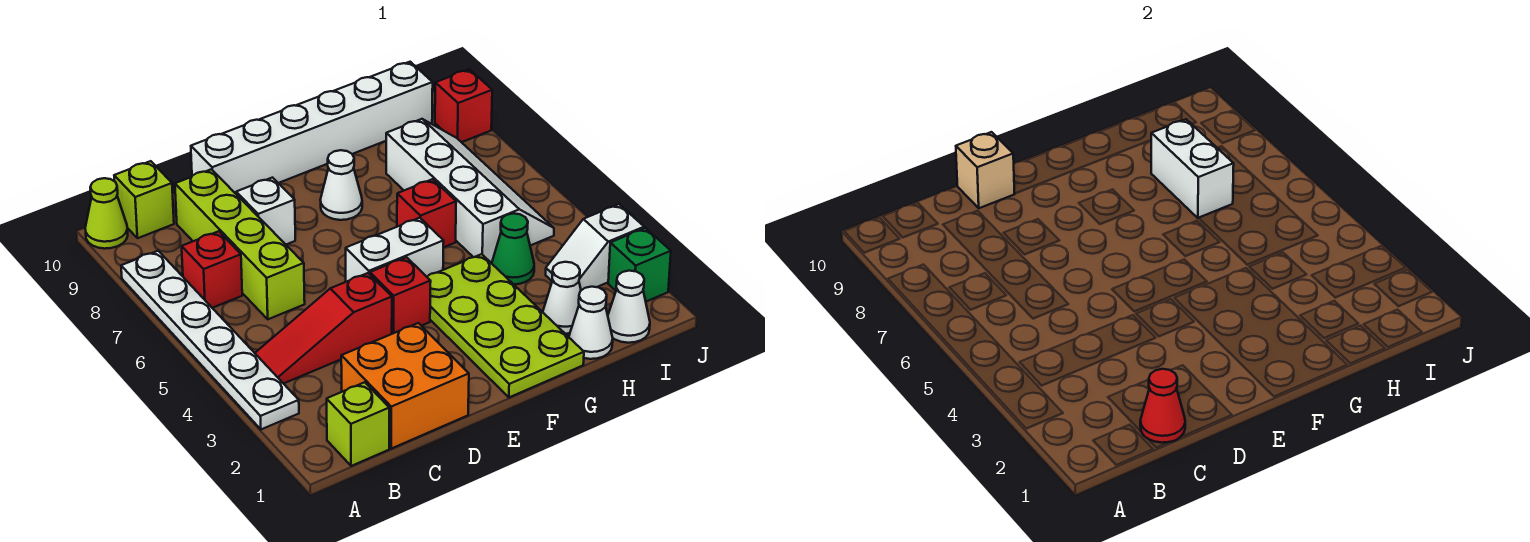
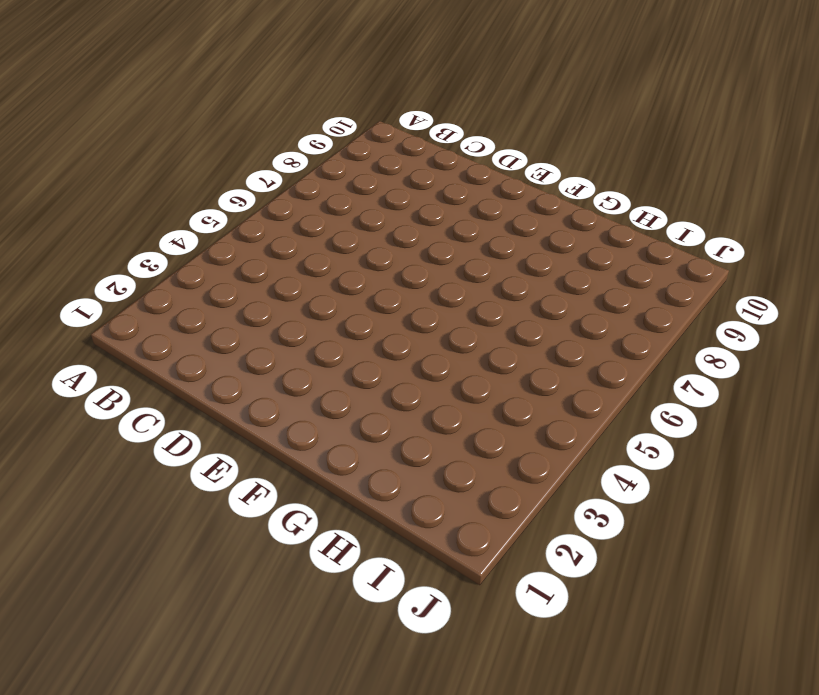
none -> white 1x6 plate [121,251,299,429]
none -> lime 1x1 cone [85,178,128,249]
none -> lime 1x1 brick [327,382,389,466]

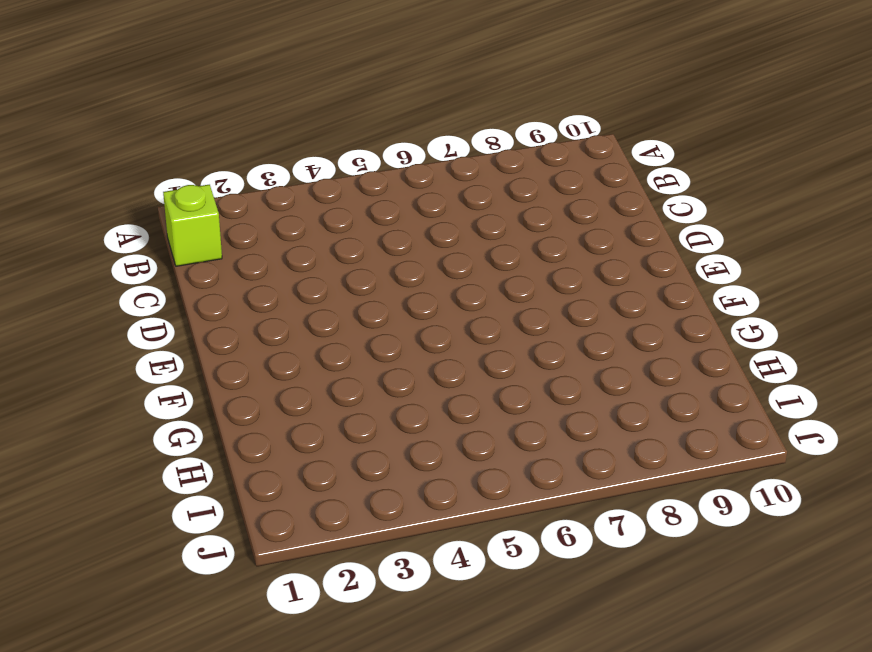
none -> white 1x6 plate [121,251,299,429]
none -> lime 1x1 cone [85,178,128,249]
none -> red 1x3 slope [255,273,392,384]

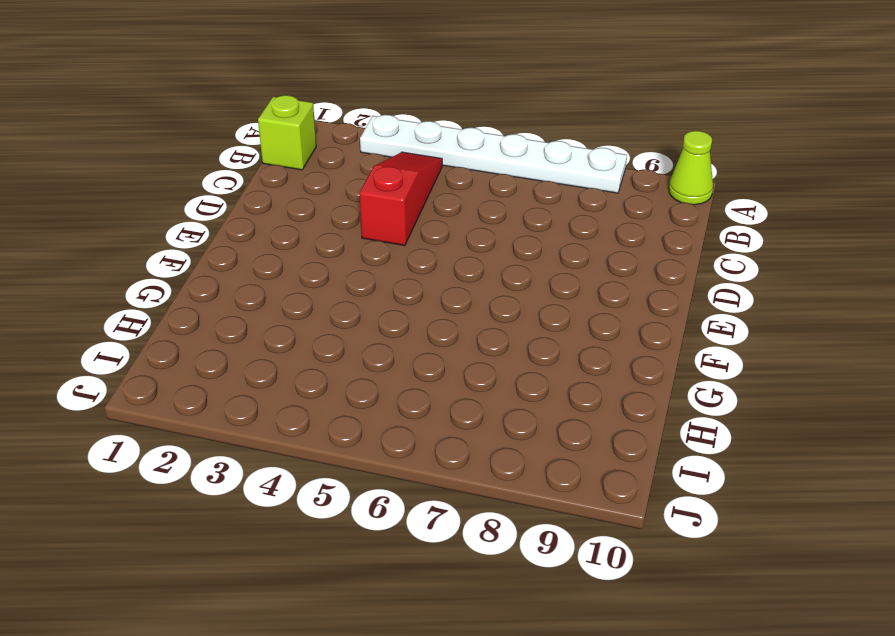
none -> red 1x1 brick [182,231,242,308]
none -> lime 1x1 brick [114,161,174,238]
none -> orange 2x2 brick [341,323,469,449]

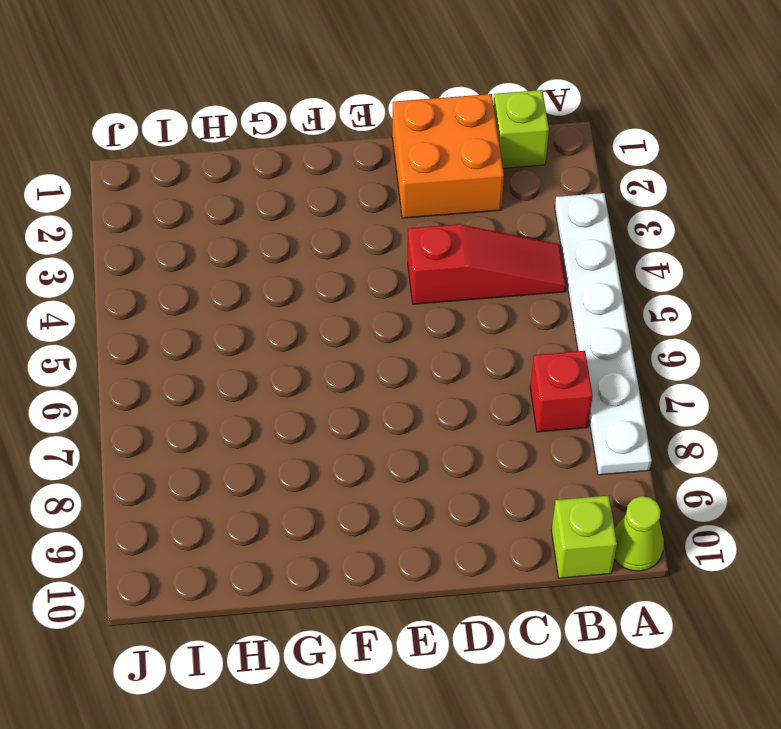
none -> lime 1x4 brick [175,169,305,319]
none -> white 1x1 brick [236,178,295,244]
none -> white 1x6 brick [191,62,433,194]

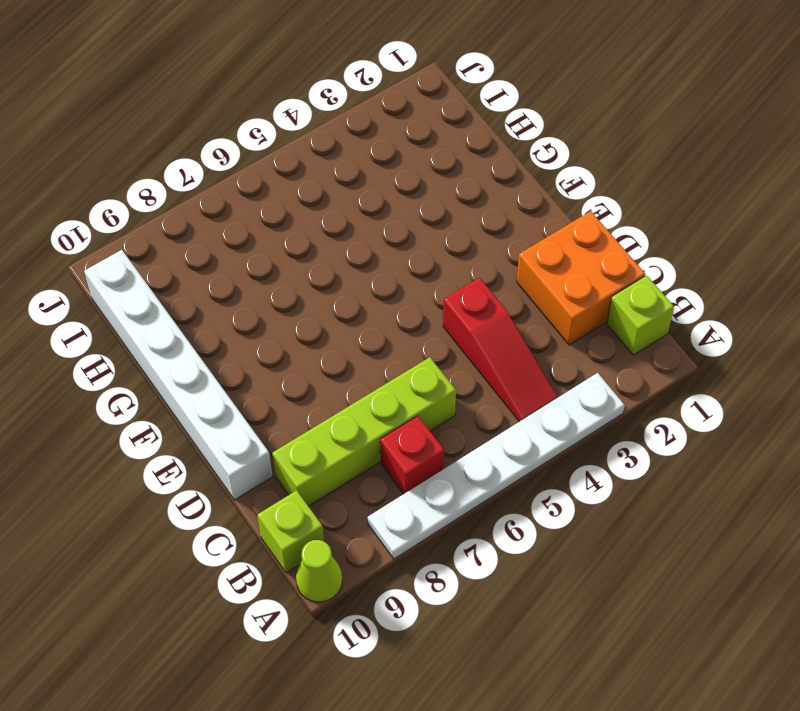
none -> white 1x1 brick [236,178,295,244]
none -> red 1x1 brick [370,257,431,334]
none -> white 1x2 brick [346,218,444,282]

